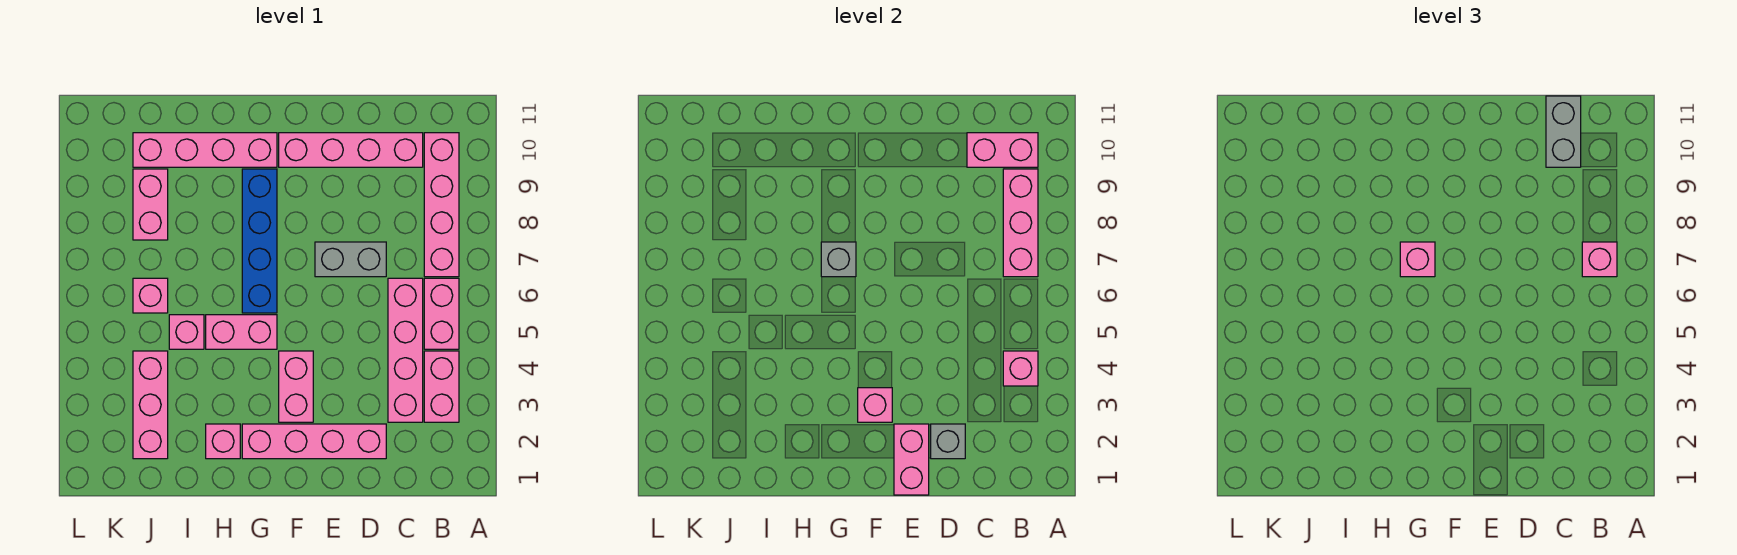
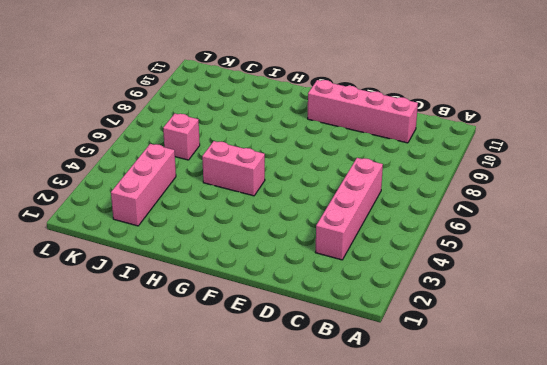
none -> pink 1x2 brick [424,351,459,422]
none -> pink 1x2 brick [424,278,459,349]
none -> pink 1x4 brick [424,133,459,277]

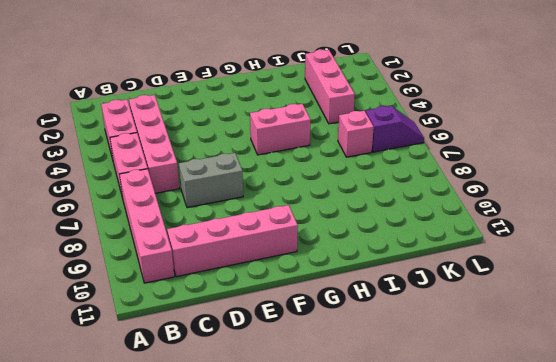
purple 1x2 slope [366,106,424,152] -> none
none -> pink 1x4 brick [242,424,386,459]
none -> pink 1x2 brick [279,351,313,422]
none -> blue 1x4 brick [242,169,277,313]

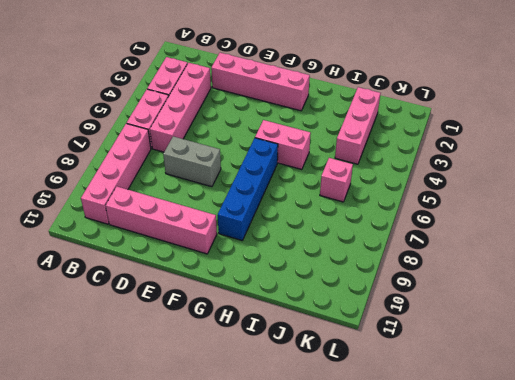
none -> pink 1x2 brick [279,351,313,422]
none -> pink 1x4 brick [133,133,277,167]
none -> pink 1x1 brick [206,424,240,459]

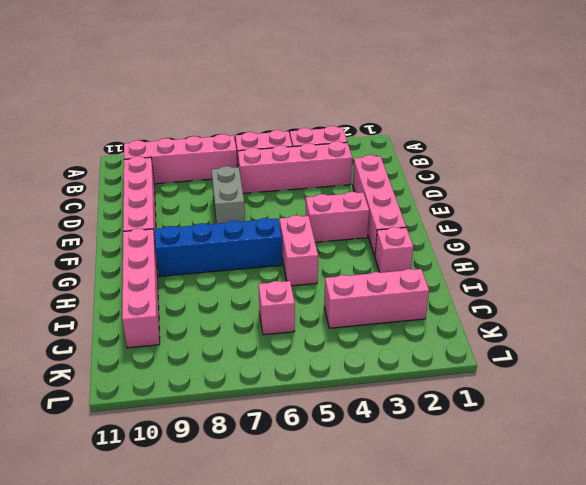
none -> pink 1x1 brick [169,315,204,349]
none -> pink 1x2 brick [133,169,168,240]
none -> pink 1x1 brick [1003,351,1038,386]

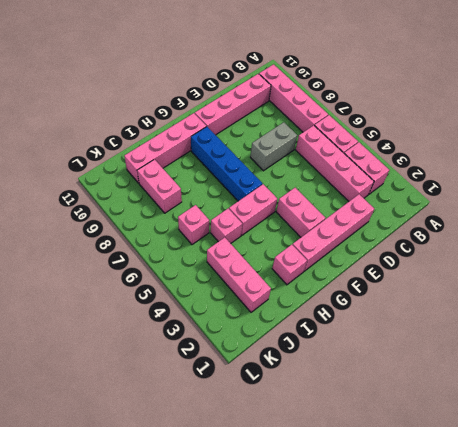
none -> pink 1x1 brick [1003,351,1038,386]
none -> pink 1x3 brick [1003,169,1038,277]
none -> pink 1x2 brick [967,133,1038,167]

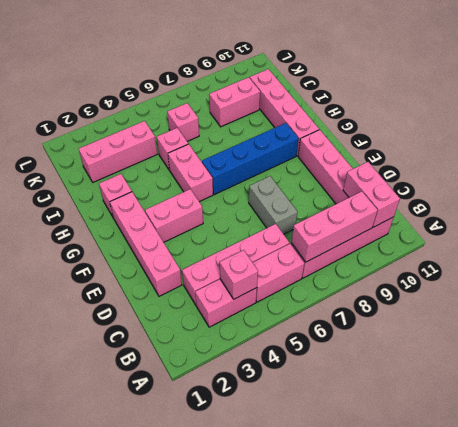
none -> grey 1x1 brick [931,424,965,459]
none -> pink 1x2 brick [894,424,929,495]
none -> pink 1x1 brick [858,388,892,422]

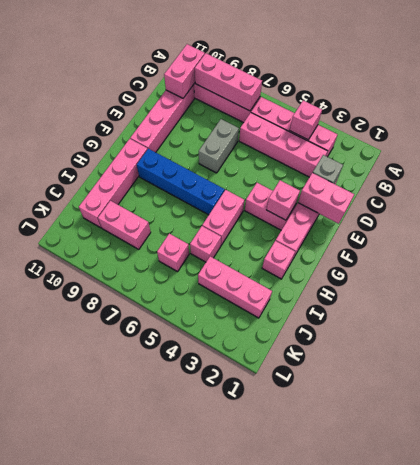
none -> grey 1x1 brick [821,242,856,277]
none -> pink 1x1 brick [1582,242,1617,277]
none -> grey 1x2 brick [1546,96,1581,167]

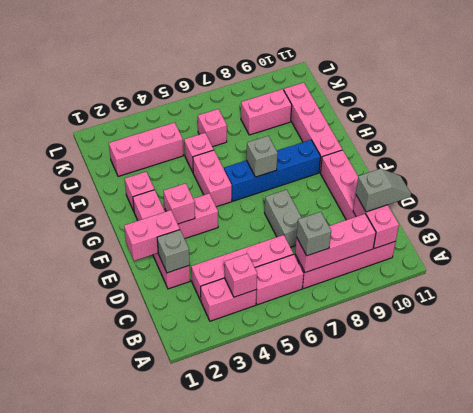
grey 1x1 brick [297,212,331,256] -> pink 1x1 brick [1582,242,1617,277]
grey 1x2 slope [356,169,411,212] -> grey 1x2 brick [1546,96,1581,167]
none -> pink 1x1 brick [1400,242,1435,277]

